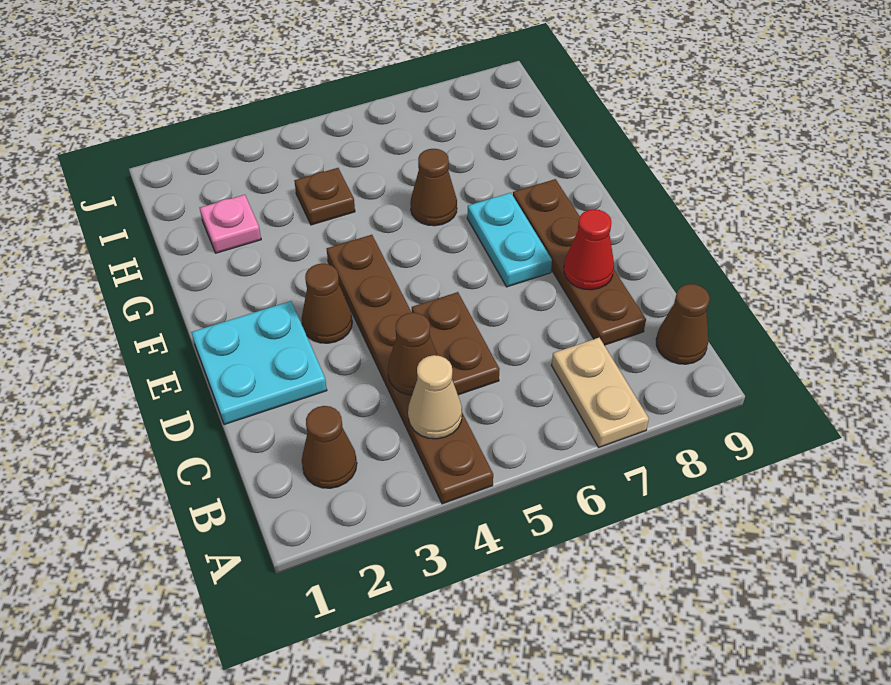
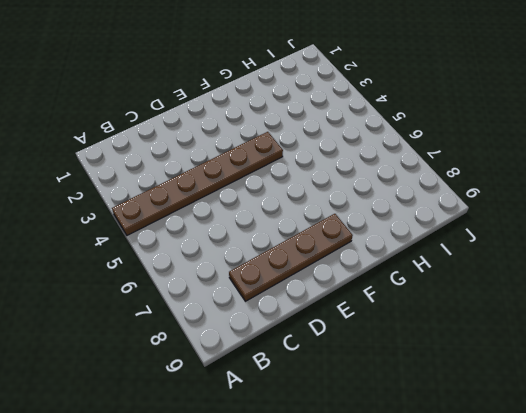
none -> tan 1x2 plate [552,338,649,447]
none -> brown 1x1 cone [302,406,357,488]
none -> brown 1x1 cone [656,284,710,364]

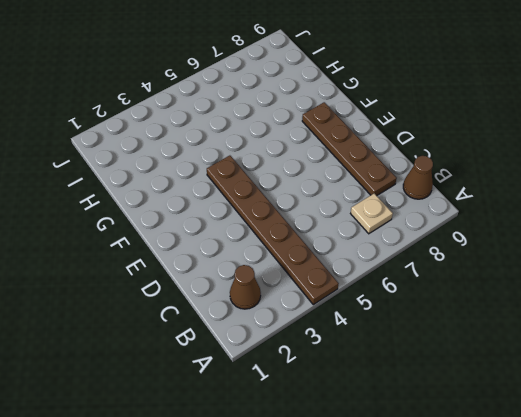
tan 1x1 plate [351,193,393,234] -> tan 1x2 plate [552,338,649,447]
none -> brown 1x2 plate [412,292,500,395]
none -> cyan 2x2 plate [191,301,327,425]
none -> brown 1x1 cone [301,264,352,343]

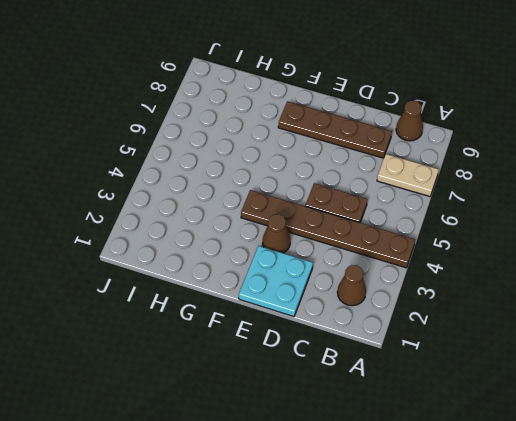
none -> cyan 1x2 plate [467,193,552,287]
none -> brown 1x1 cone [410,149,457,226]
none -> pink 1x1 plate [200,195,261,253]

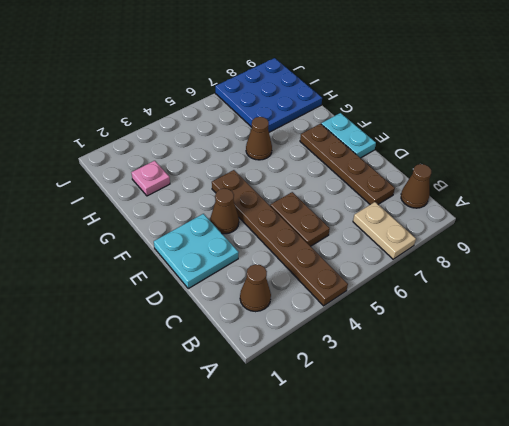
cyan 1x2 plate [321,113,376,158] -> cyan 1x2 plate moved to [467,193,552,287]
blue 3x3 plate [215,58,322,132] -> none
none -> brown 1x1 plate [294,168,355,225]
none -> tan 1x1 cone [408,355,462,439]
none -> brown 1x1 cone [388,313,437,395]

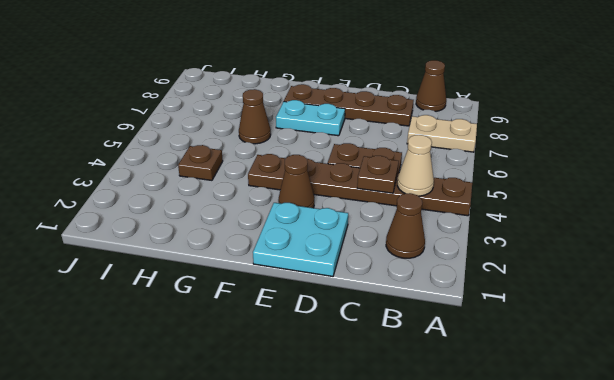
brown 1x1 plate [357,156,399,193] -> brown 1x1 cone [388,313,437,395]
none -> pink 1x1 plate [200,195,261,253]
none -> red 1x1 cone [564,209,614,290]

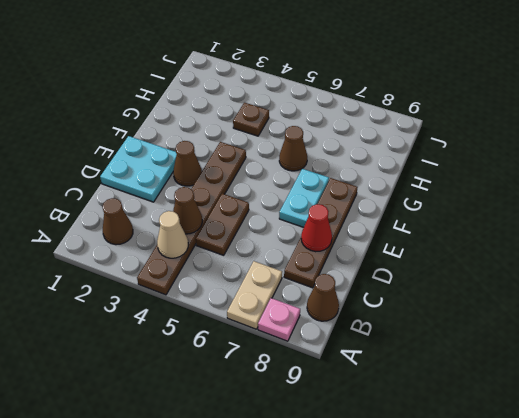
pink 1x1 plate [258,298,300,341] -> pink 1x1 plate moved to [200,195,261,253]

